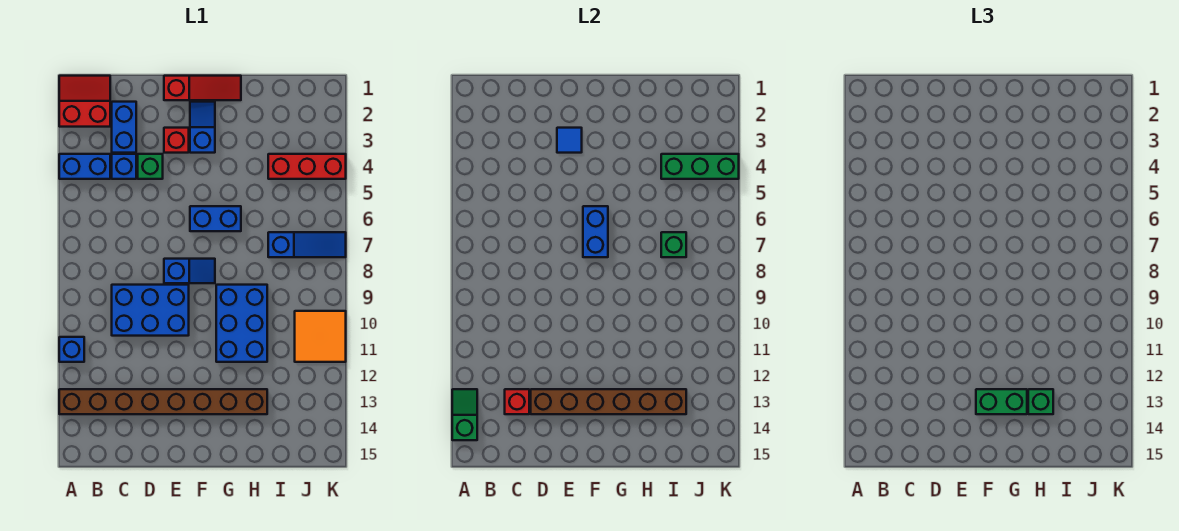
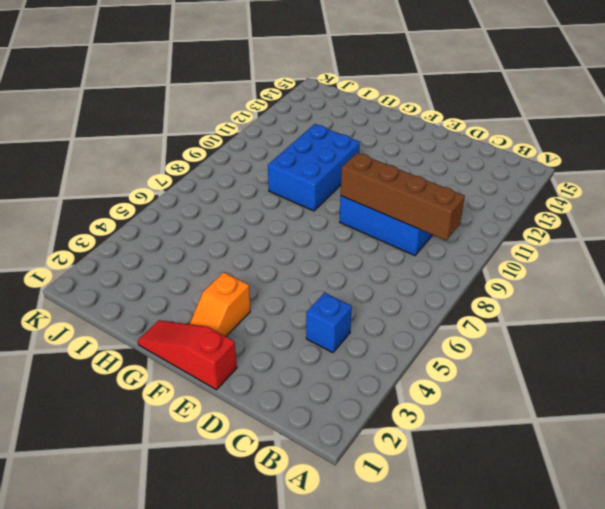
brown 1x4 brick [341,153,465,240] -> none
orange 1x2 slope [190,272,250,336] -> blue 1x2 slope [190,102,215,153]
none -> red 2x2 slope [59,76,110,127]
none -> blue 1x2 brick [59,154,110,179]
none -> blue 1x1 brick [59,337,84,362]

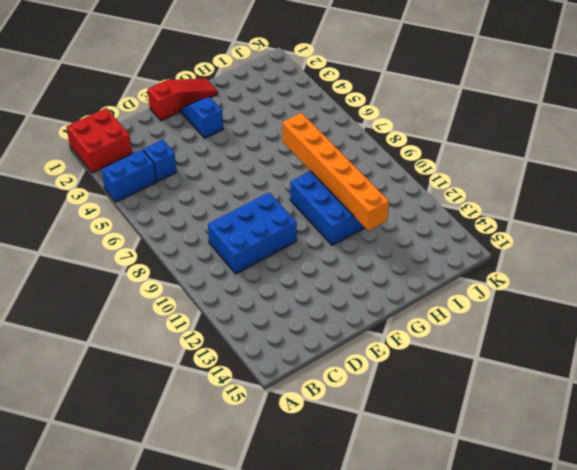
red 2x2 brick [66,108,132,173] -> red 2x2 slope [59,76,110,127]
orange 1x6 brick [283,113,389,231] -> none
none -> blue 1x1 brick [59,337,84,362]
none -> brown 1x8 brick [59,389,267,414]
none -> blue 1x2 brick [112,102,136,153]

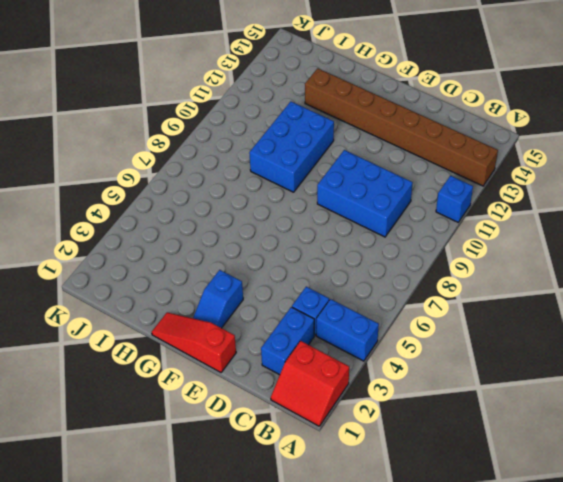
none -> green 1x1 brick [138,154,163,179]
none -> red 1x1 brick [164,128,189,153]
none -> blue 1x2 slope [164,259,215,283]

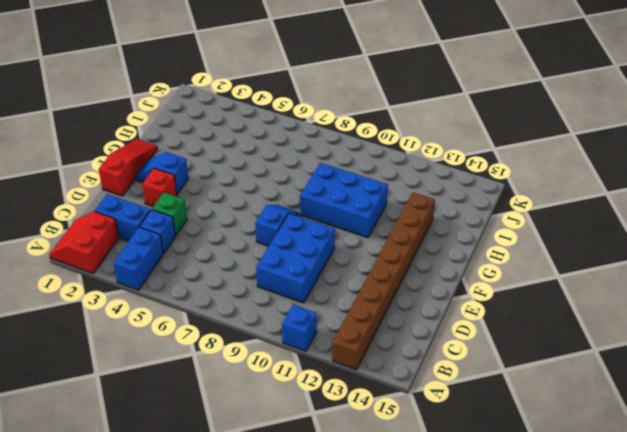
none -> blue 1x2 brick [190,206,241,231]
none -> red 1x3 brick [268,154,346,179]
none -> blue 1x3 slope [268,232,346,257]

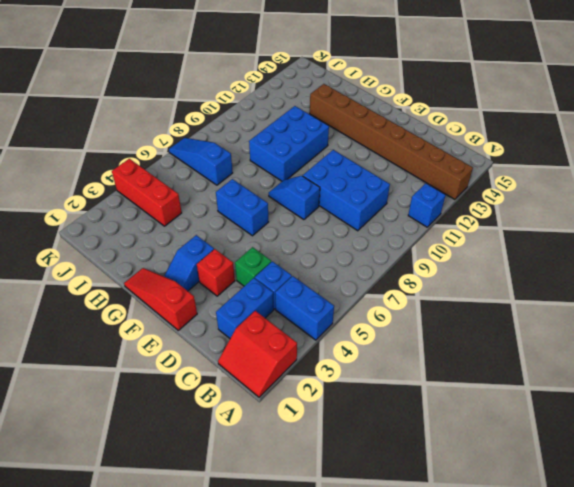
none -> orange 2x2 tile [295,311,346,362]
none -> green 1x2 slope [452,389,477,440]
none -> red 1x1 brick [505,389,529,414]

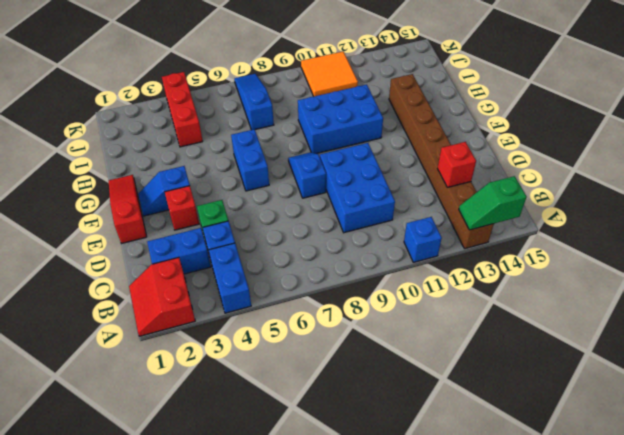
none -> brown 1x6 brick [531,389,686,414]
none -> blue 1x1 tile [557,128,582,153]
none -> blue 1x2 brick [583,206,608,257]

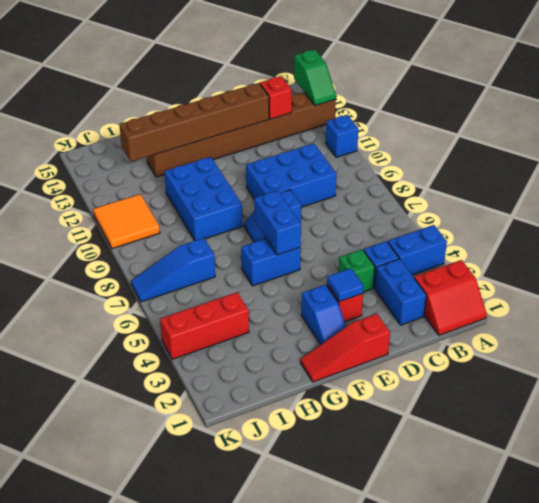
none -> green 1x3 brick [661,154,739,179]
none -> green 1x1 brick [661,232,686,257]
none -> green 1x2 brick [976,389,1027,414]

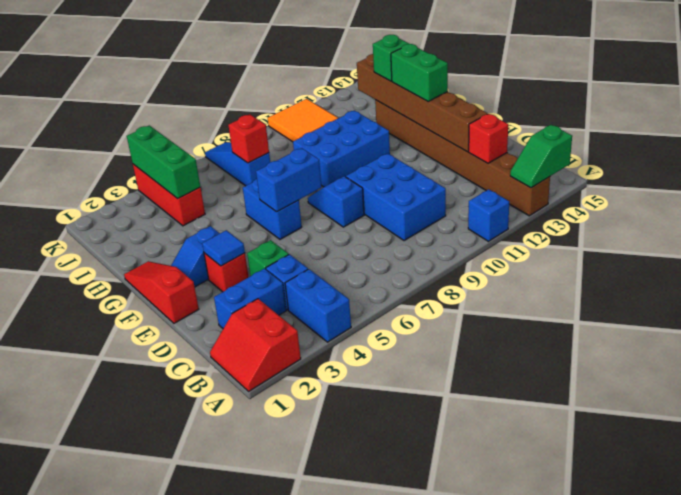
red 1x1 brick [228,114,269,163] -> green 1x1 brick [661,232,686,257]

